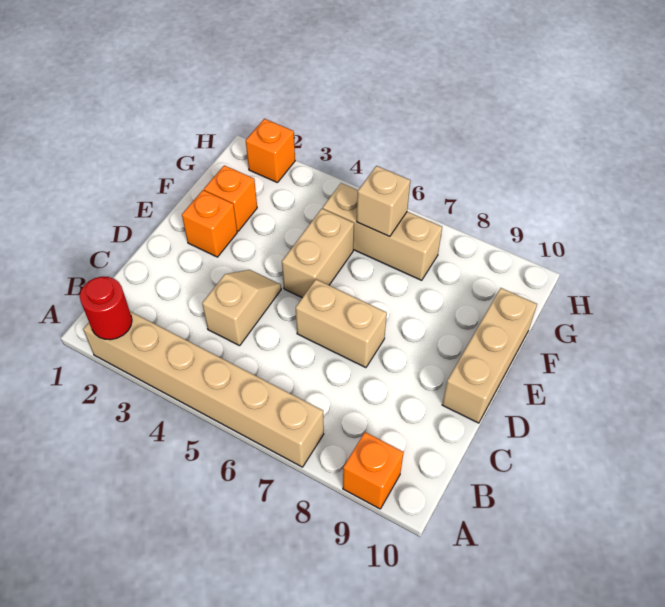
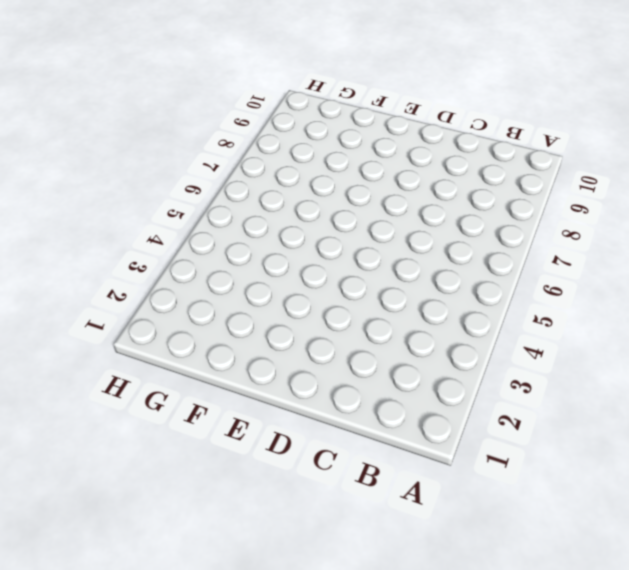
none -> tan 1x6 brick [83,311,324,467]
none -> orange 1x1 brick [343,432,404,509]
none -> tan 1x2 slope [202,270,281,346]

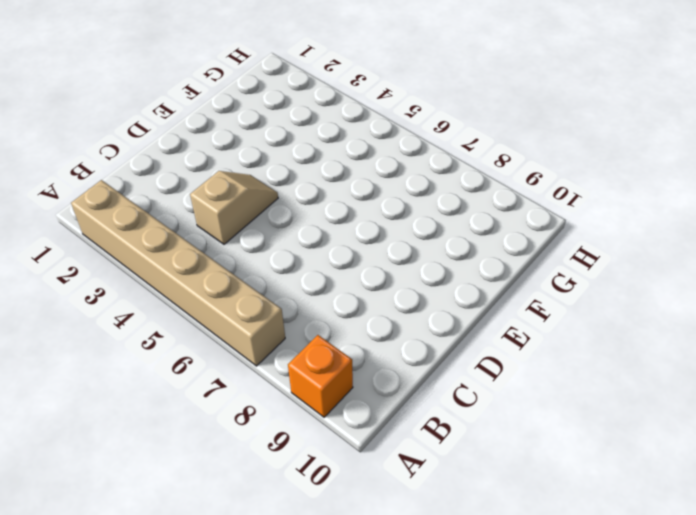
none -> tan 1x2 brick [296,279,387,368]
none -> tan 1x3 brick [442,288,537,423]
none -> orange 1x1 brick [182,190,237,257]

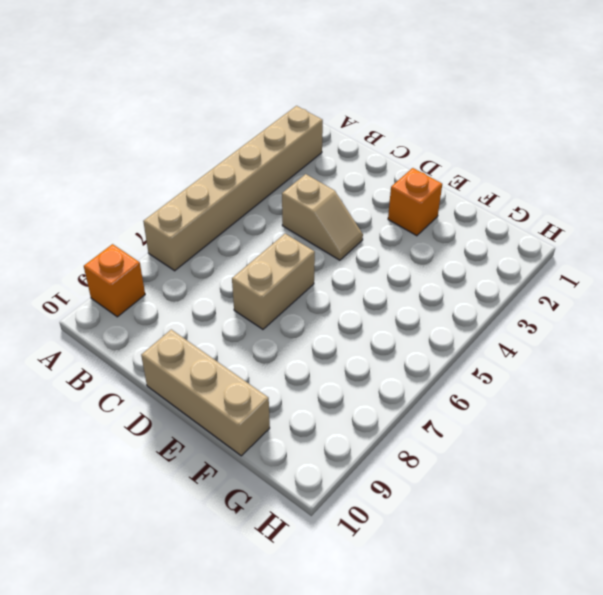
none -> tan 1x2 brick [282,209,354,298]
none -> orange 1x1 brick [204,165,257,231]
none -> tan 1x3 brick [323,183,442,280]

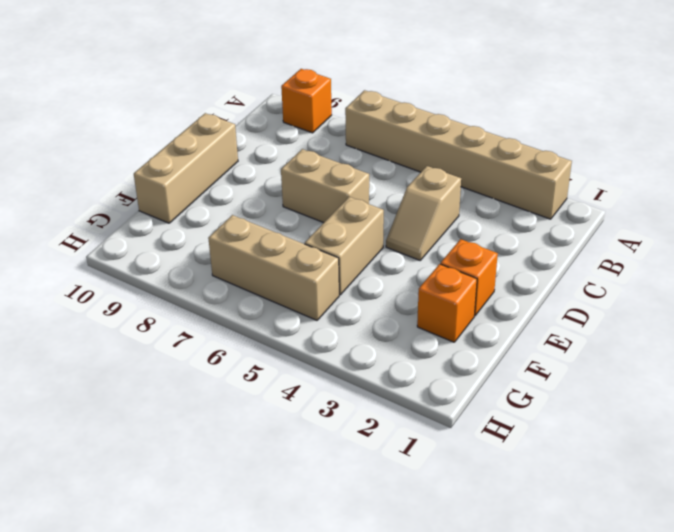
none -> orange 1x1 brick [246,119,295,183]
none -> red 1x1 round brick [80,277,132,340]
none -> tan 1x1 brick [357,166,410,237]

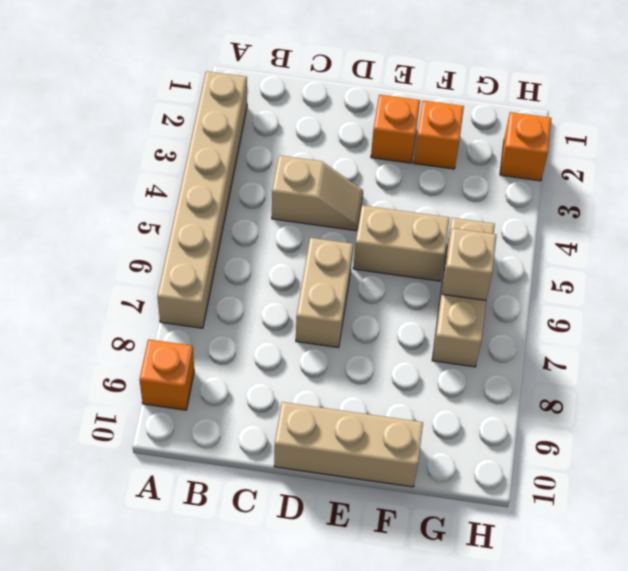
none -> red 1x1 round brick [80,277,132,340]

